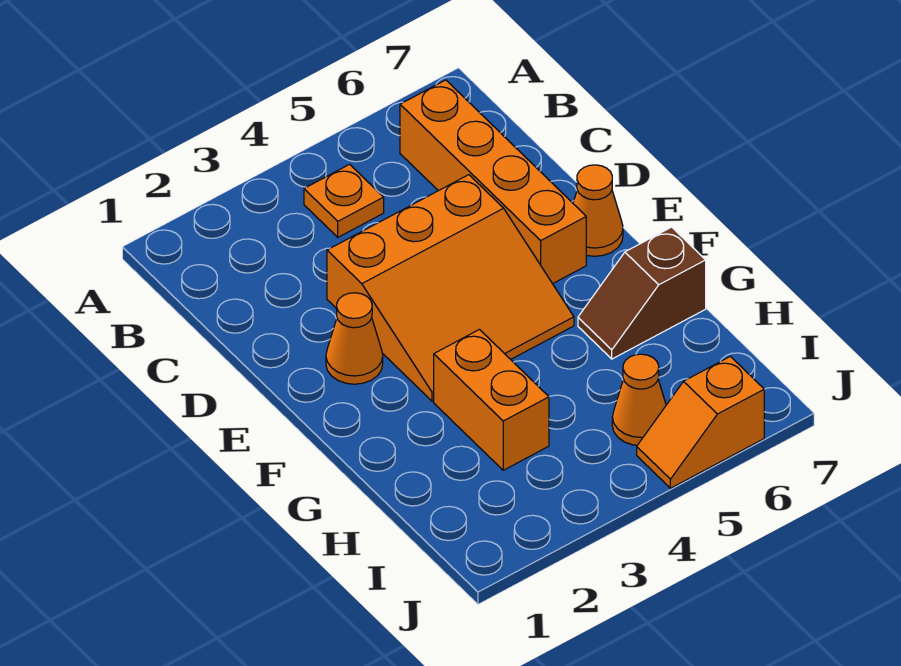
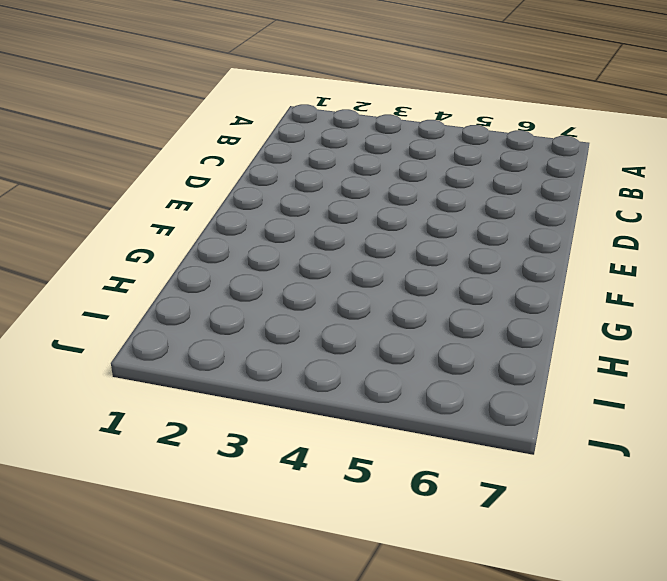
none -> orange 1x1 plate [304,164,384,237]
none -> orange 1x4 brick [400,80,586,284]

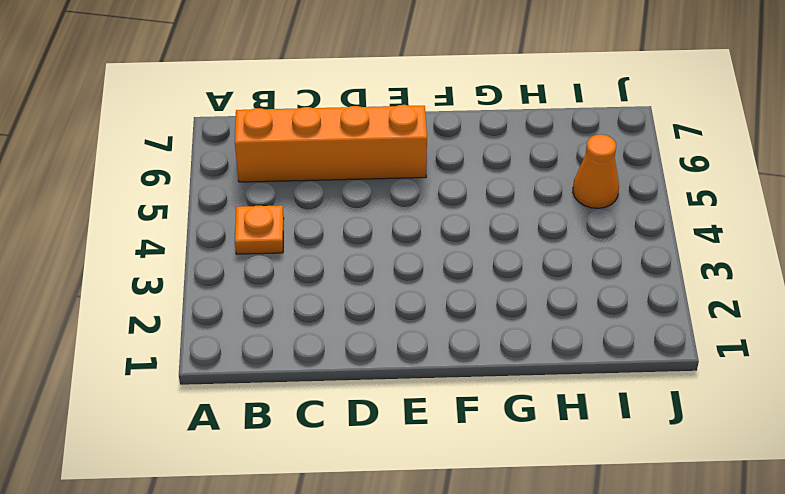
none -> orange 3x3 slope [327,175,574,401]
none -> orange 1x1 cone [326,293,383,384]

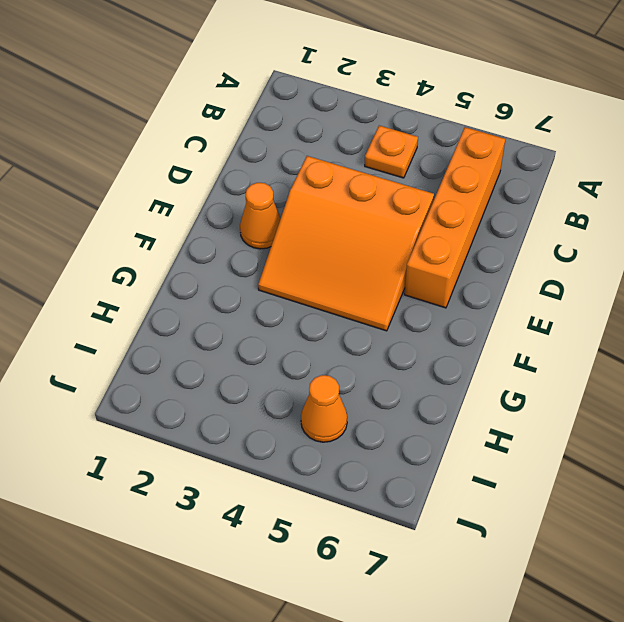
none -> orange 1x1 cone [573,165,623,256]
none -> orange 1x2 brick [434,330,549,470]

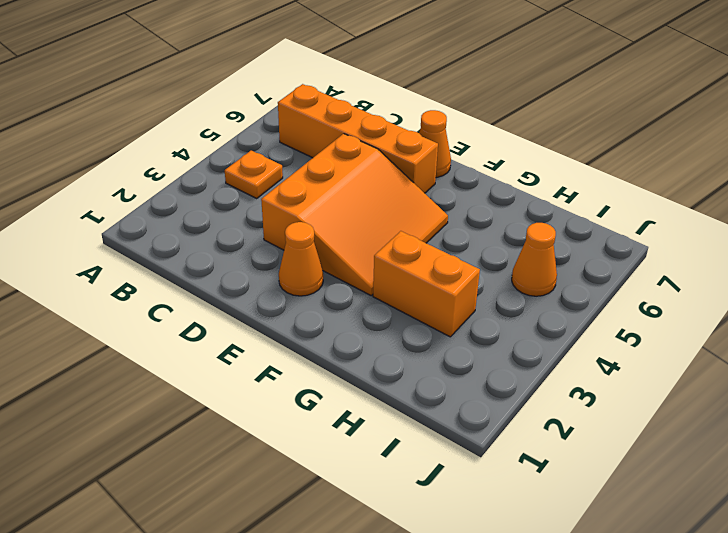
none -> brown 1x2 slope [578,227,706,359]
none -> orange 1x2 slope [637,356,764,488]

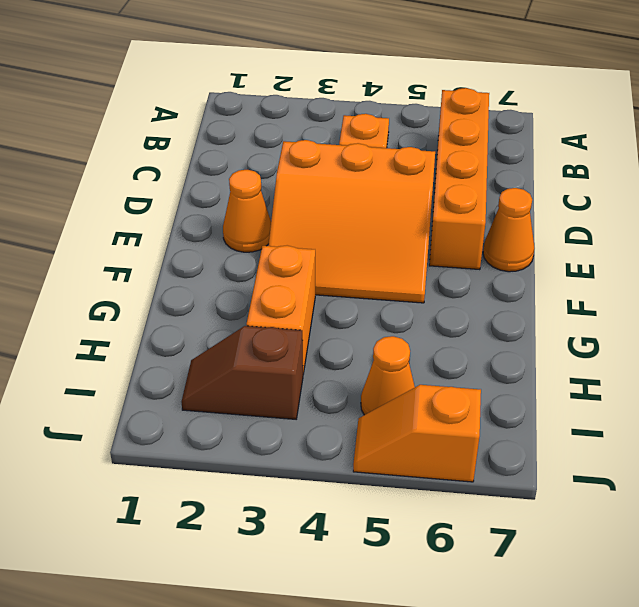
brown 1x2 slope [182,326,303,419] -> brown 1x2 slope moved to [578,227,706,359]

